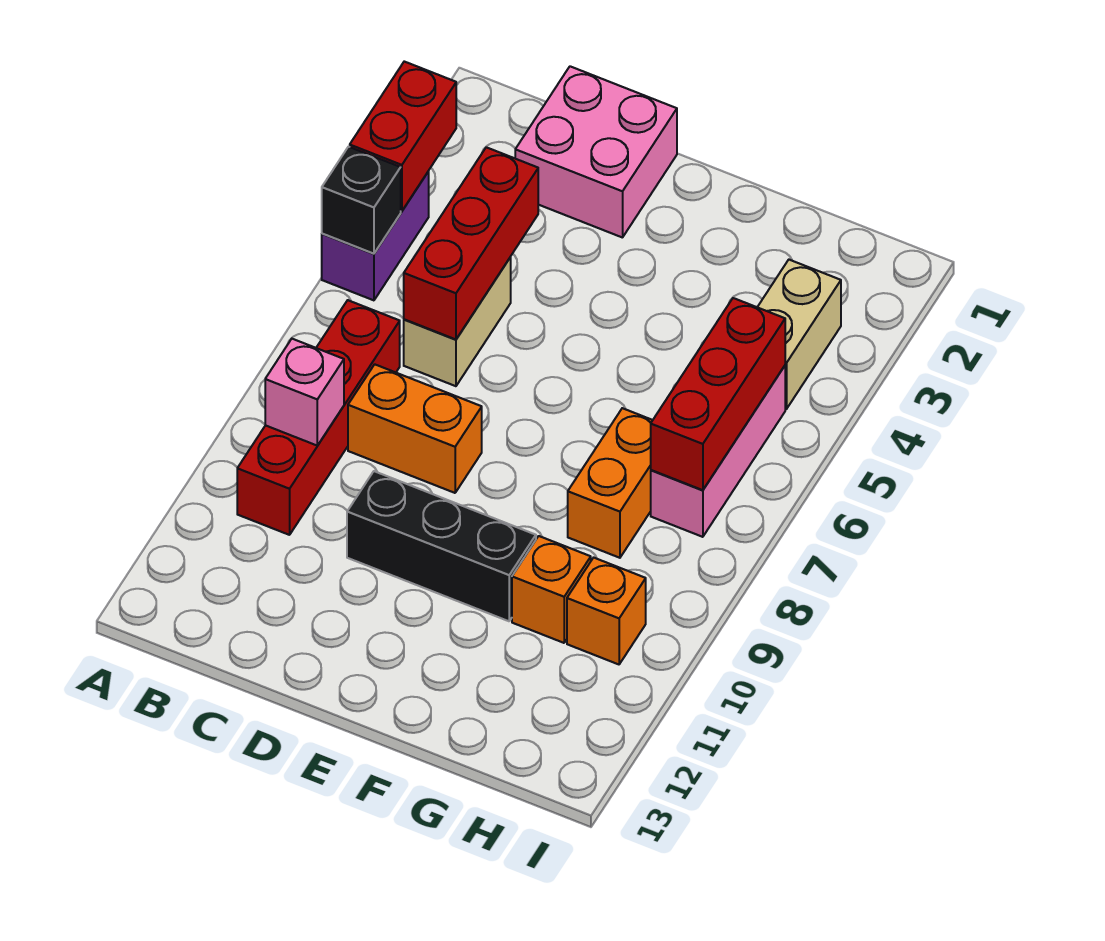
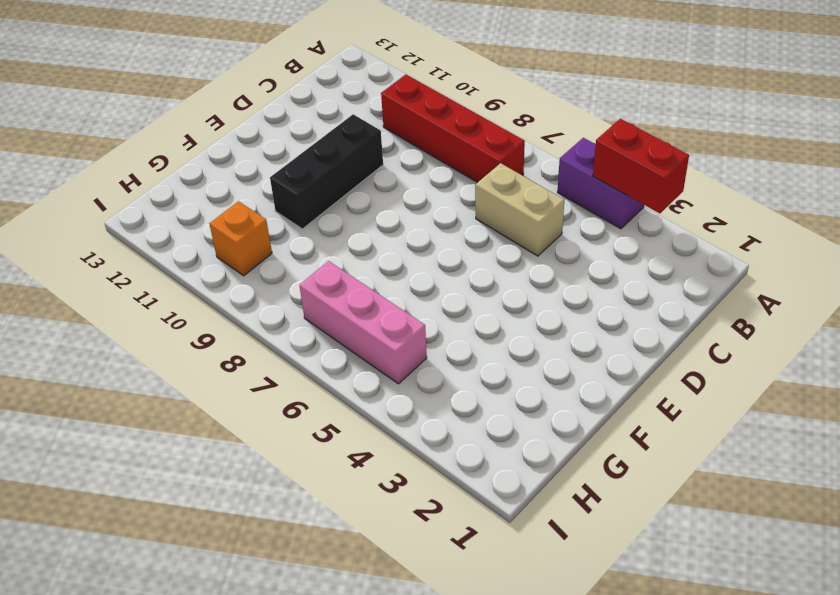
none -> pink 2x2 brick [515,66,677,238]
none -> orange 1x2 brick [348,364,482,493]
none -> orange 1x2 brick [568,408,653,558]

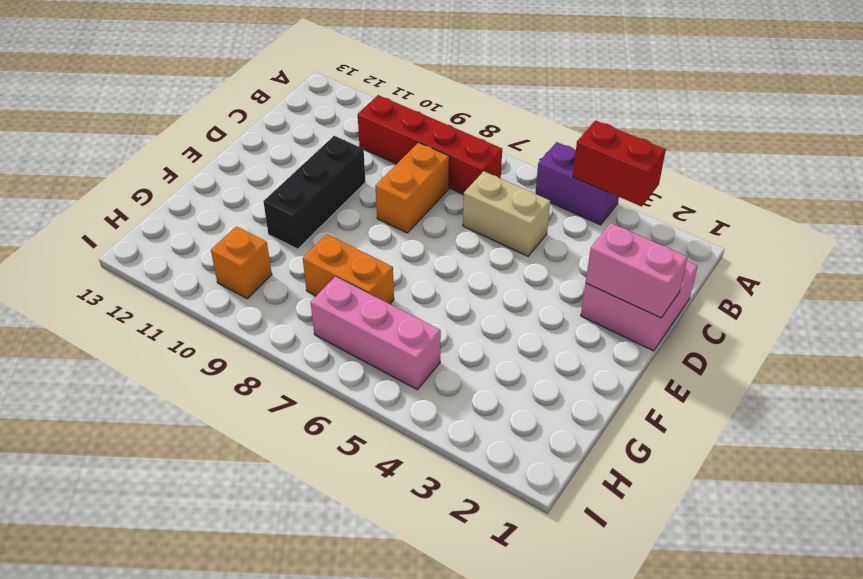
pink 1x2 brick [586,223,688,318] -> none
none -> orange 1x1 brick [512,536,591,643]
none -> tan 1x2 brick [758,260,841,409]
none -> black 1x1 brick [322,147,401,254]

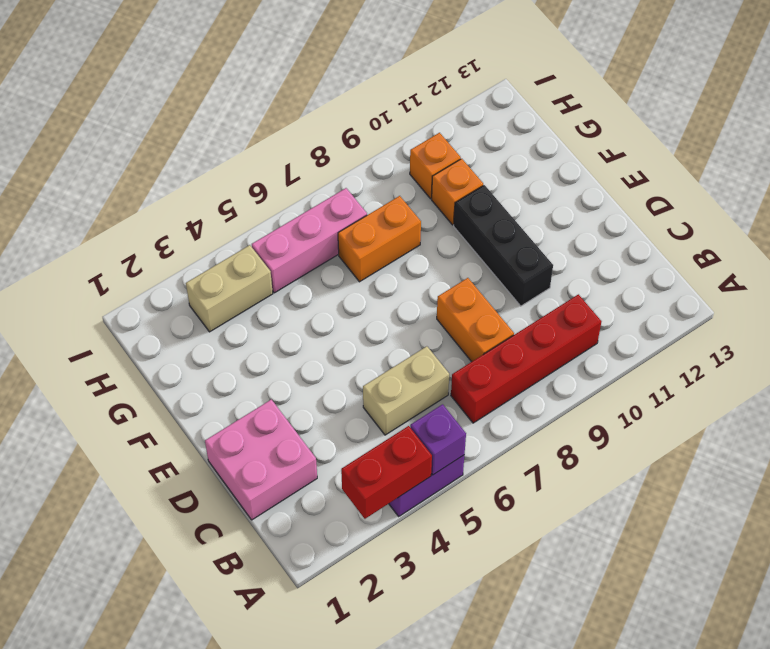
purple 1x1 brick [410,404,466,475] -> black 1x1 brick [322,147,401,254]
none -> pink 1x1 brick [265,339,344,446]
none -> red 1x3 brick [404,147,538,339]
none -> red 1x3 brick [651,298,785,490]

